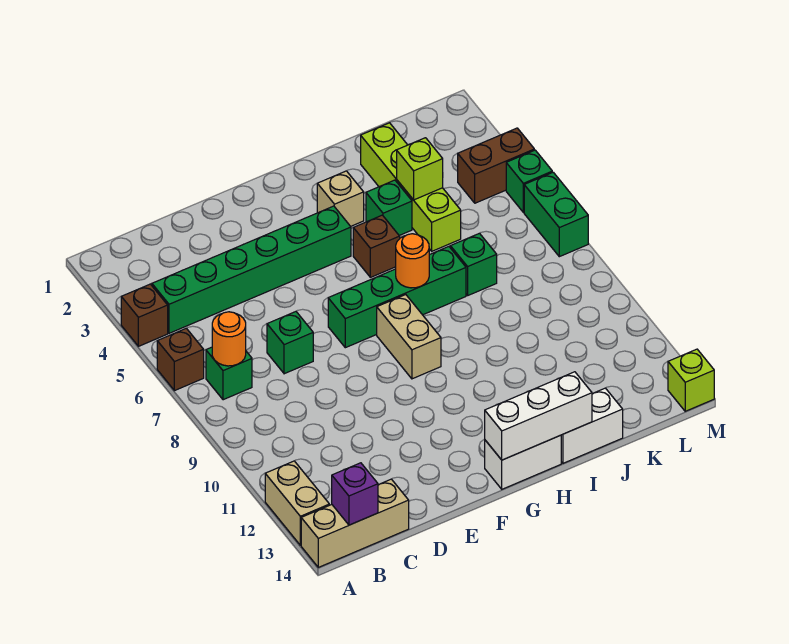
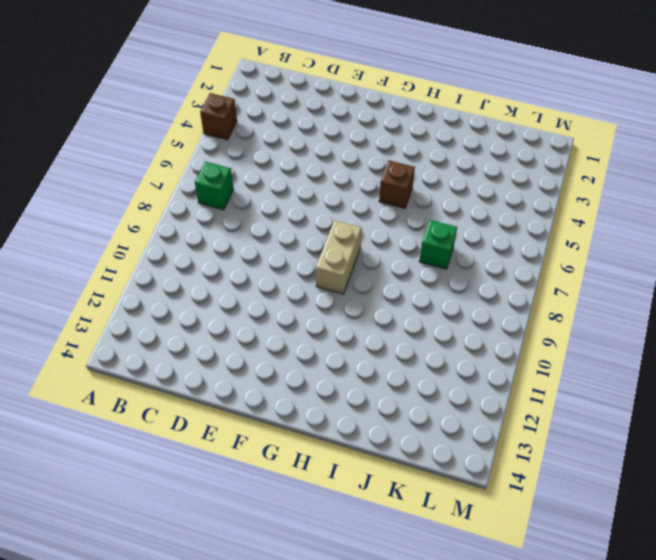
none -> brown 1x1 brick [157,328,204,391]
none -> tan 1x2 brick [265,461,329,545]
none -> tan 1x3 brick [301,479,409,567]

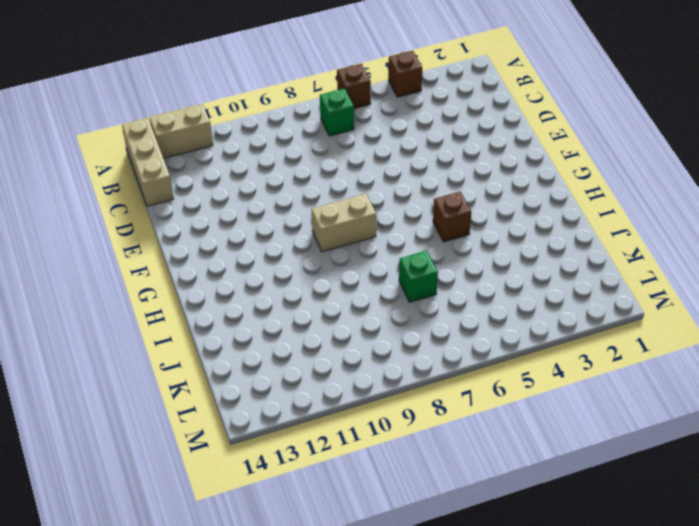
none -> green 1x6 brick [152,206,351,333]
none -> green 1x1 brick [267,312,313,374]
none -> green 1x4 brick [328,247,466,348]

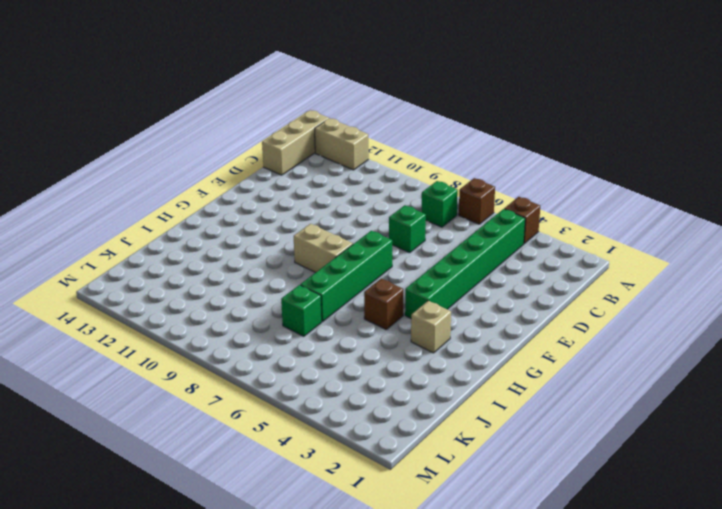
none -> white 1x2 brick [485,435,561,489]
none -> green 1x1 brick [366,180,412,236]
none -> white 1x2 brick [561,388,623,463]

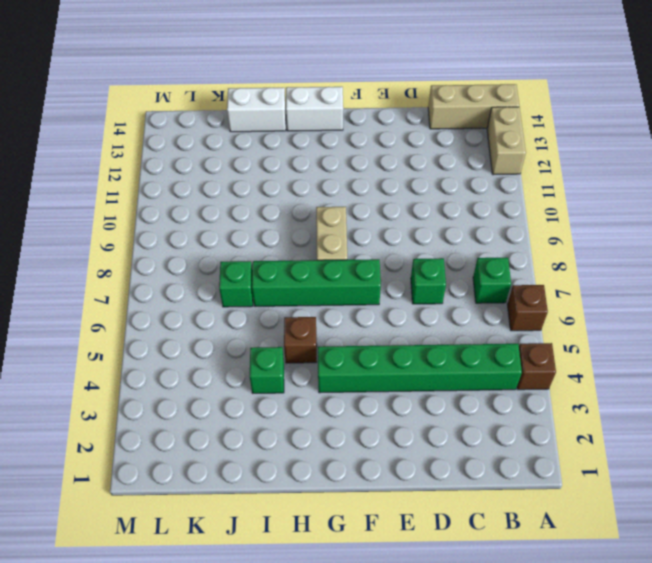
none -> tan 1x1 brick [317,171,364,226]
none -> lime 1x4 brick [361,123,461,251]
none -> brown 1x2 brick [458,128,534,203]

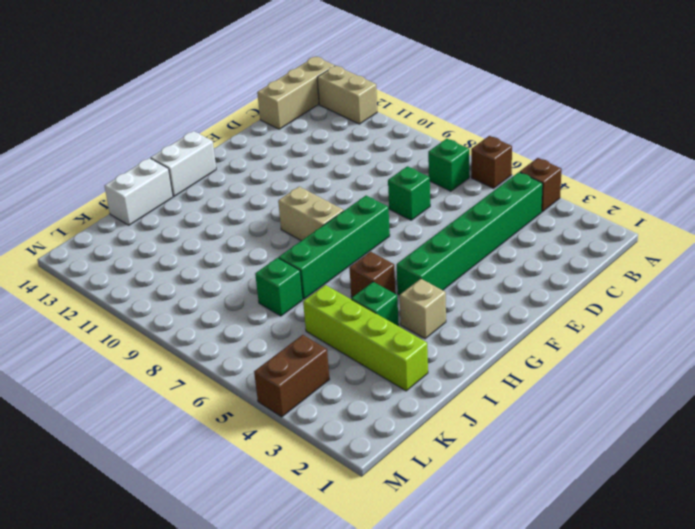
none -> green 1x1 brick [506,150,552,212]
none -> green 1x2 brick [524,172,588,257]
none -> lime 1x1 brick [668,349,714,411]

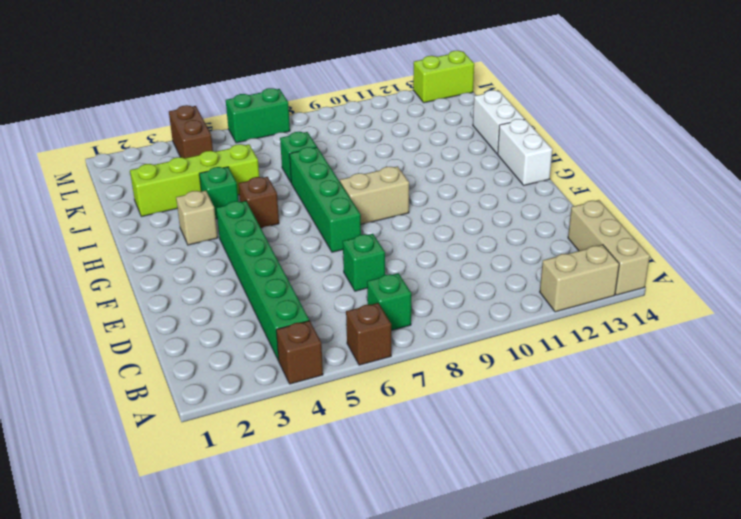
lime 1x2 brick [413,51,474,103] -> lime 1x1 brick [668,349,714,411]
none -> green 1x1 brick [506,150,552,212]
none -> orange 1x1 round brick [212,312,246,366]
none -> purple 1x1 brick [332,463,378,525]

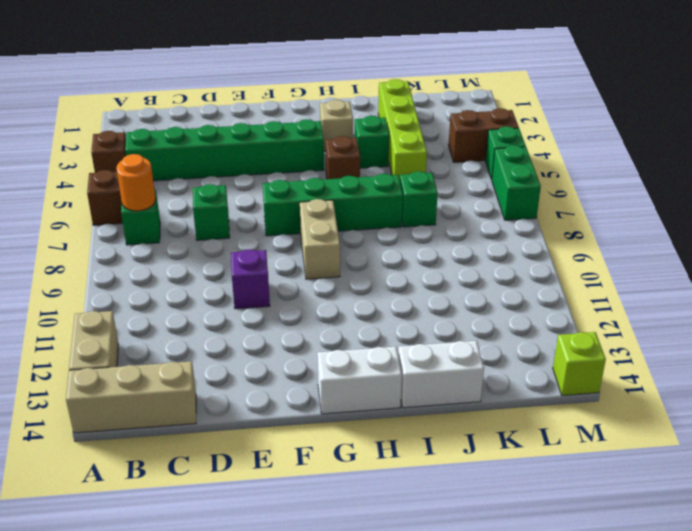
purple 1x1 brick [231,249,270,309] -> purple 1x1 brick moved to [332,463,378,525]
none -> white 1x3 brick [485,372,592,460]
none -> orange 1x1 round brick [396,234,429,288]
none -> lime 1x1 brick [397,138,443,200]

